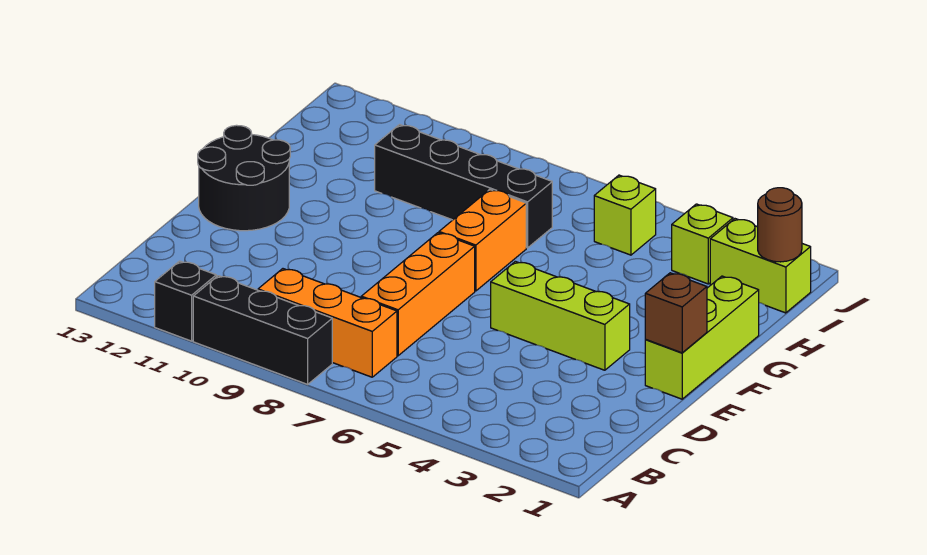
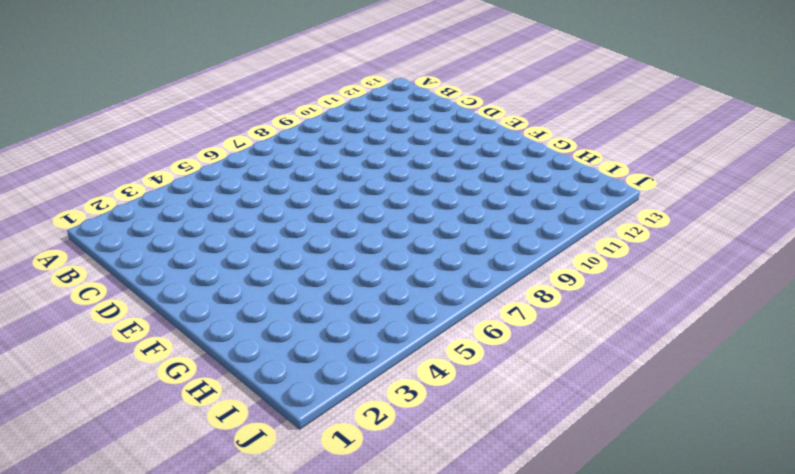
none -> black 1x3 brick [193,276,332,384]
none -> black 1x1 brick [155,261,216,341]
none -> orange 1x3 brick [258,269,397,377]

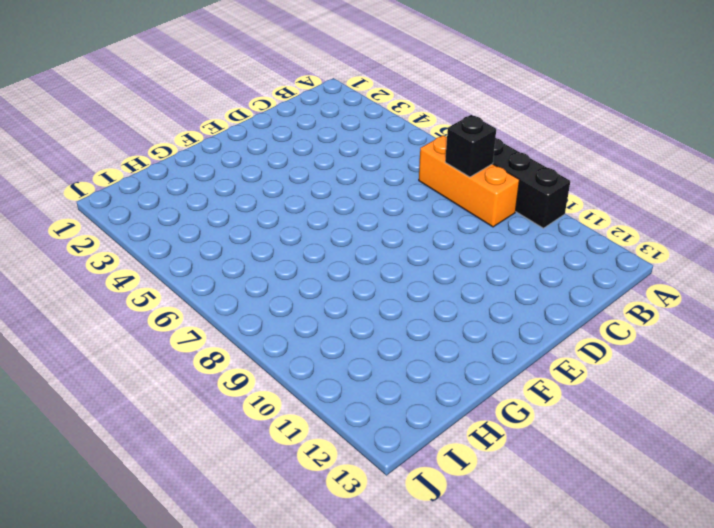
black 1x1 brick [445,115,496,177] -> black 1x1 brick moved to [155,261,216,341]
none -> orange 1x3 brick [361,233,475,356]
none -> lime 1x3 brick [645,276,759,399]
none -> lime 1x3 brick [491,261,630,370]

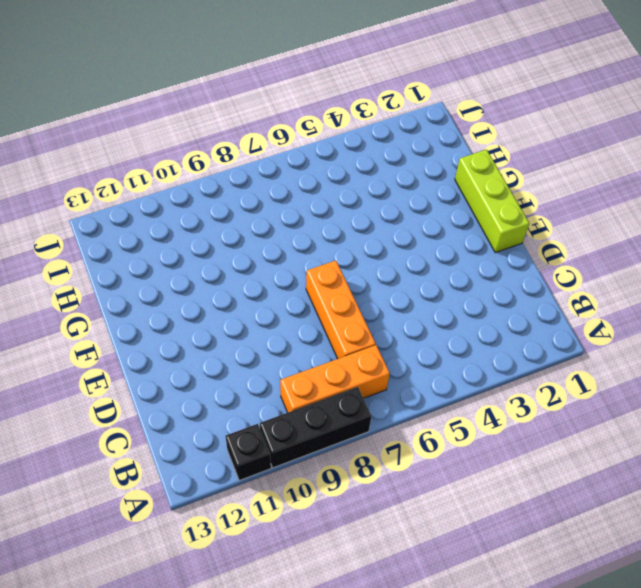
none -> lime 1x3 brick [491,261,630,370]
none -> black 2x2 round brick [198,125,290,231]
none -> orange 1x2 brick [439,189,526,291]

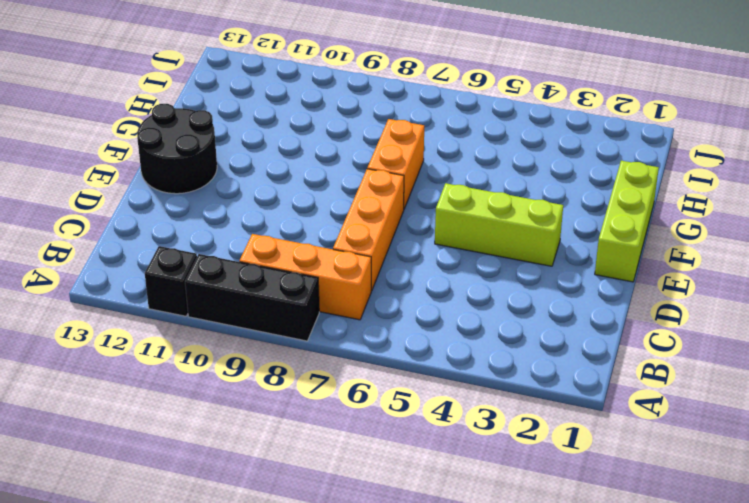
none -> black 1x4 brick [375,125,552,248]
none -> lime 1x2 brick [710,219,811,313]
none -> lime 1x1 brick [672,204,733,284]

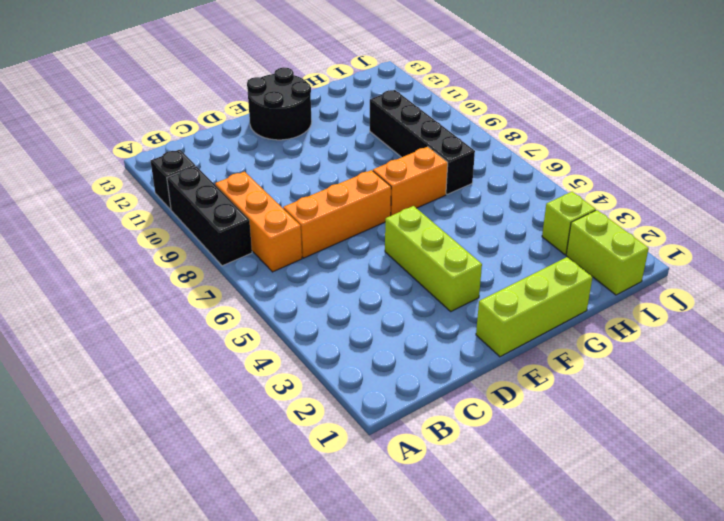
none -> lime 1x1 brick [594,175,656,255]
none -> brown 1x1 brick [645,273,707,353]
none -> brown 1x1 round brick [758,188,802,262]

